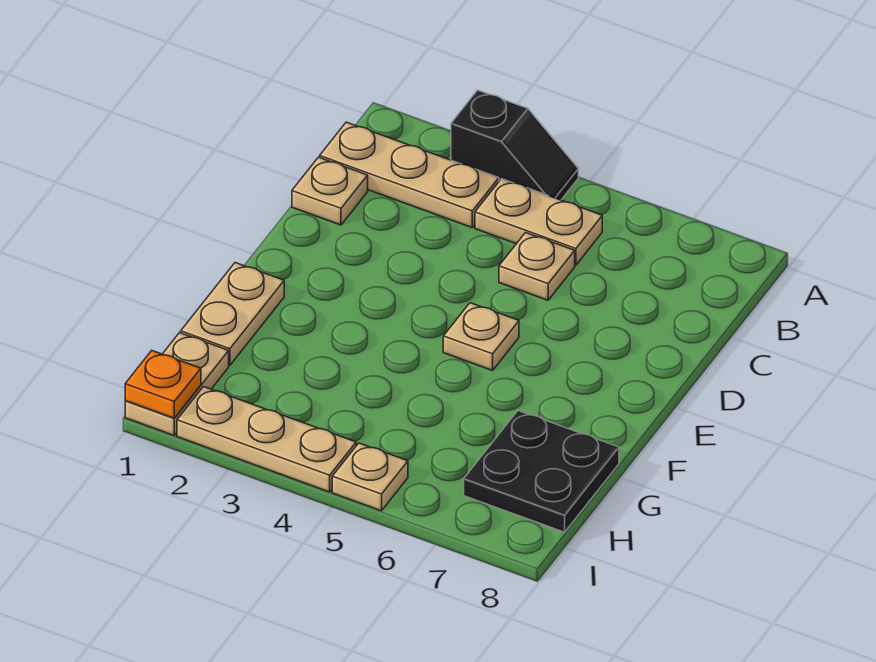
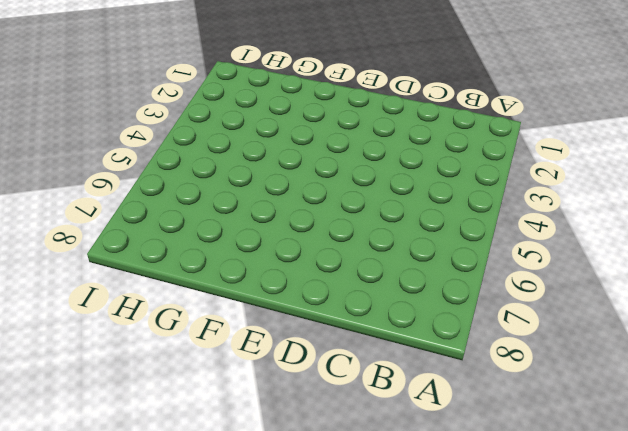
none -> black 1x2 slope [451,90,578,200]
none -> tan 1x3 plate [320,122,499,227]
none -> tan 1x2 plate [475,179,602,265]

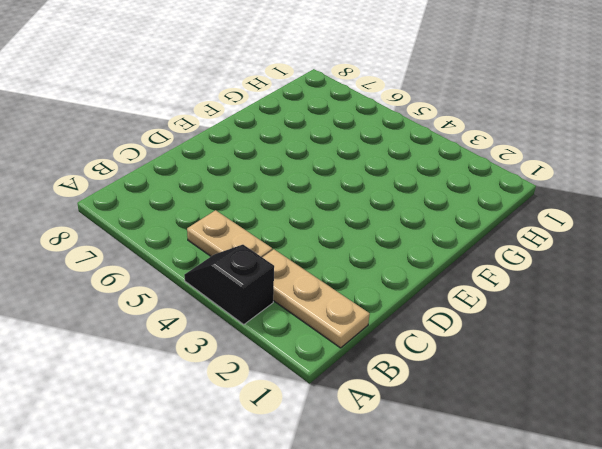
none -> tan 1x1 plate [292,157,368,225]
none -> tan 1x1 plate [499,233,575,300]
none -> tan 1x1 plate [443,303,519,370]

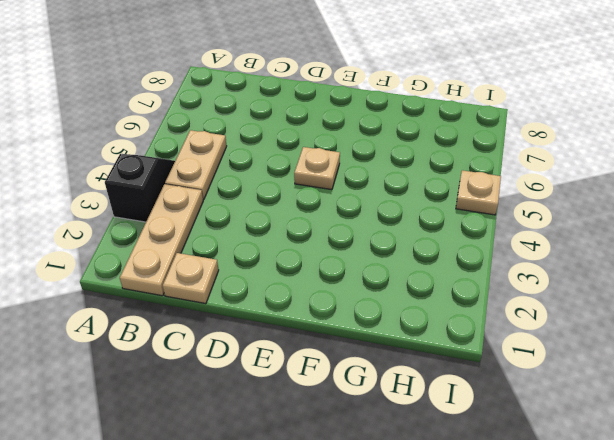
none -> tan 1x1 plate [499,233,575,300]
none -> tan 1x2 plate [181,263,284,365]
none -> black 2x2 plate [464,411,619,532]

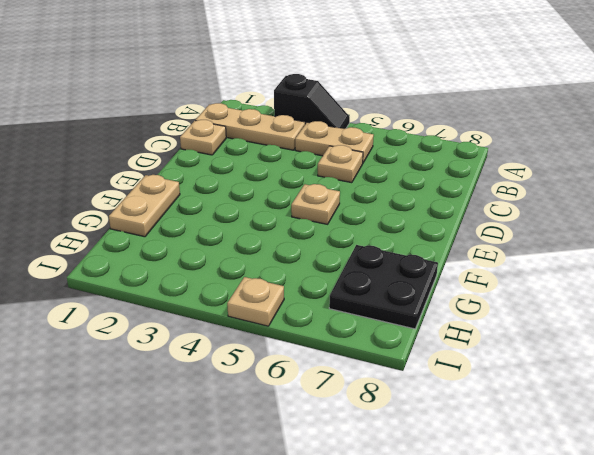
none -> tan 1x2 plate [125,333,229,435]
none -> tan 1x3 plate [177,387,356,492]
none -> orange 1x1 plate [125,351,201,418]

